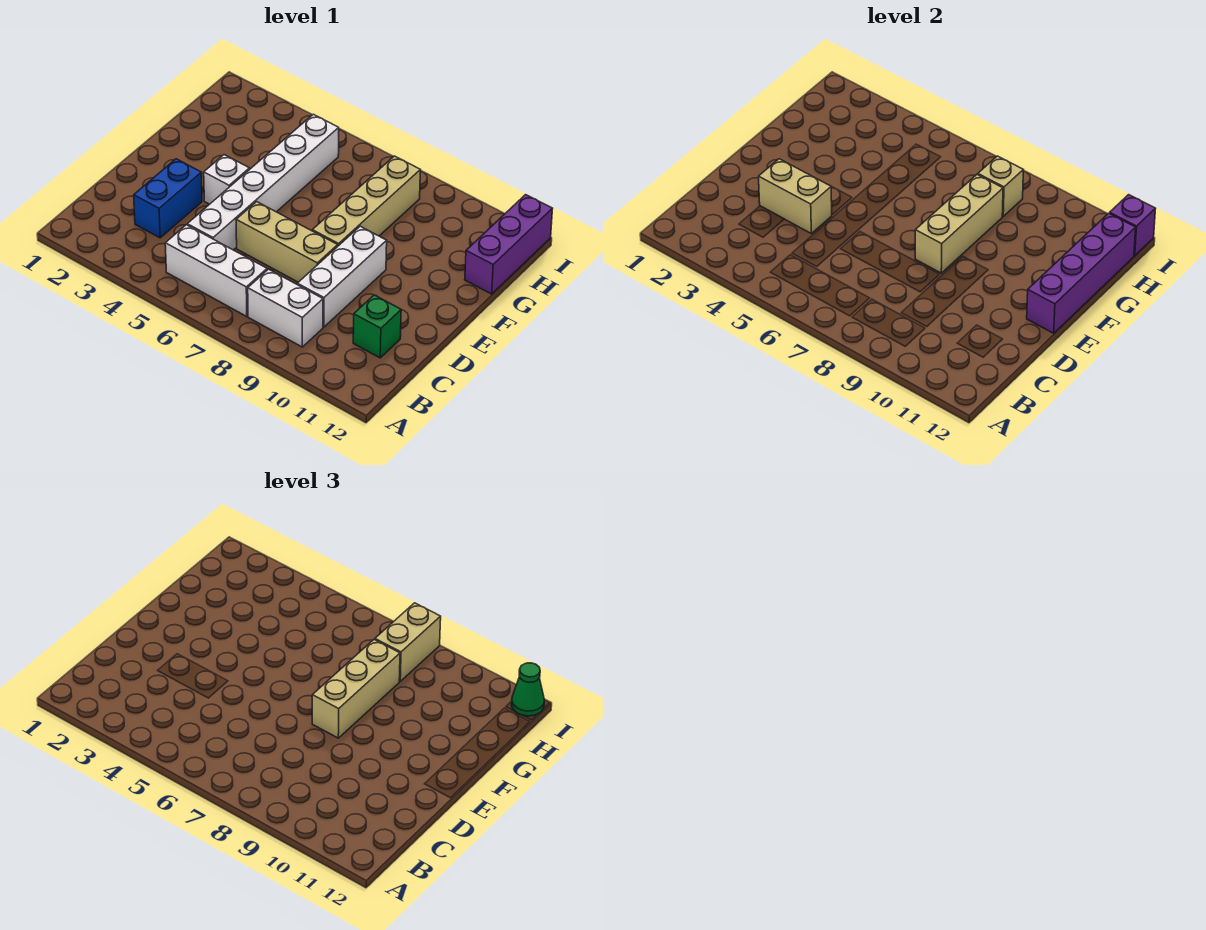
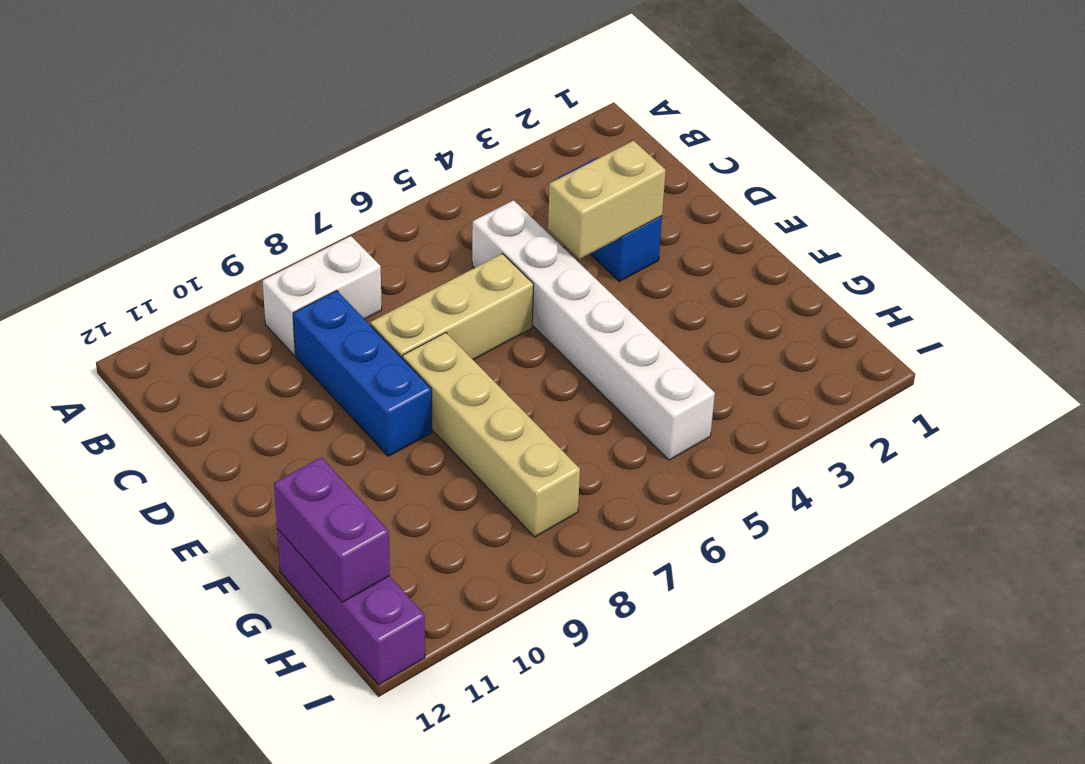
blue 1x3 brick [293,291,432,456] -> white 1x3 brick [297,226,387,327]
purple 1x2 brick [274,457,390,602] -> purple 1x4 brick [1027,213,1136,333]
none -> white 1x3 brick [165,225,267,317]
none -> green 1x1 brick [353,295,401,358]
none -> white 1x1 brick [204,155,250,204]

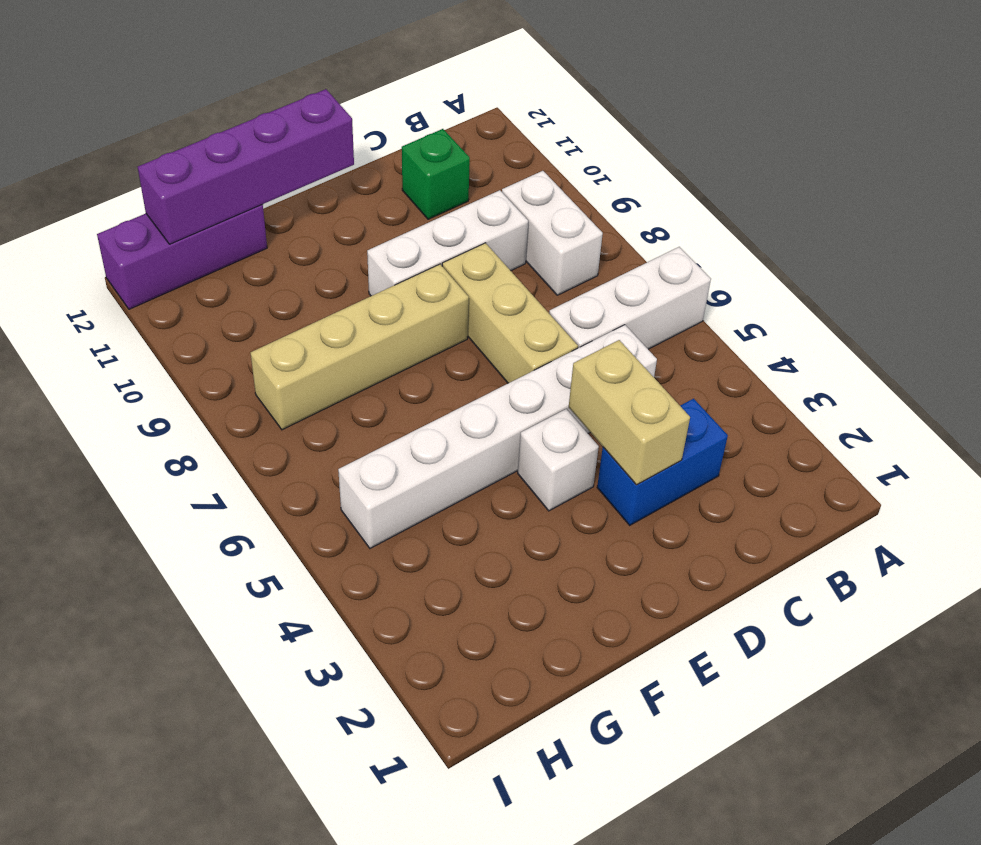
white 1x3 brick [549,247,711,349] -> white 1x3 brick turned to [165,225,267,317]
none -> tan 1x3 brick [915,175,1003,273]
none -> tan 1x1 brick [978,156,1023,216]
none -> purple 1x1 brick [1110,195,1156,256]

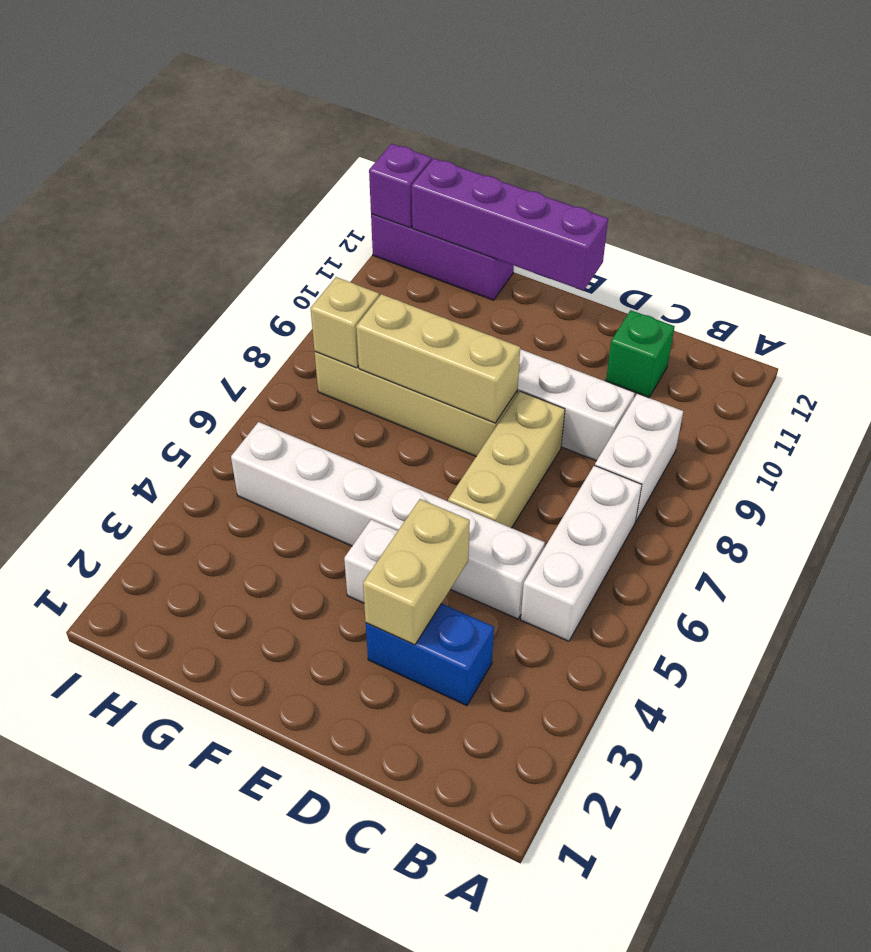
none -> tan 1x3 brick [312,640,400,738]
none -> tan 1x2 brick [375,603,441,681]
none -> green 1x1 cone [512,663,544,716]

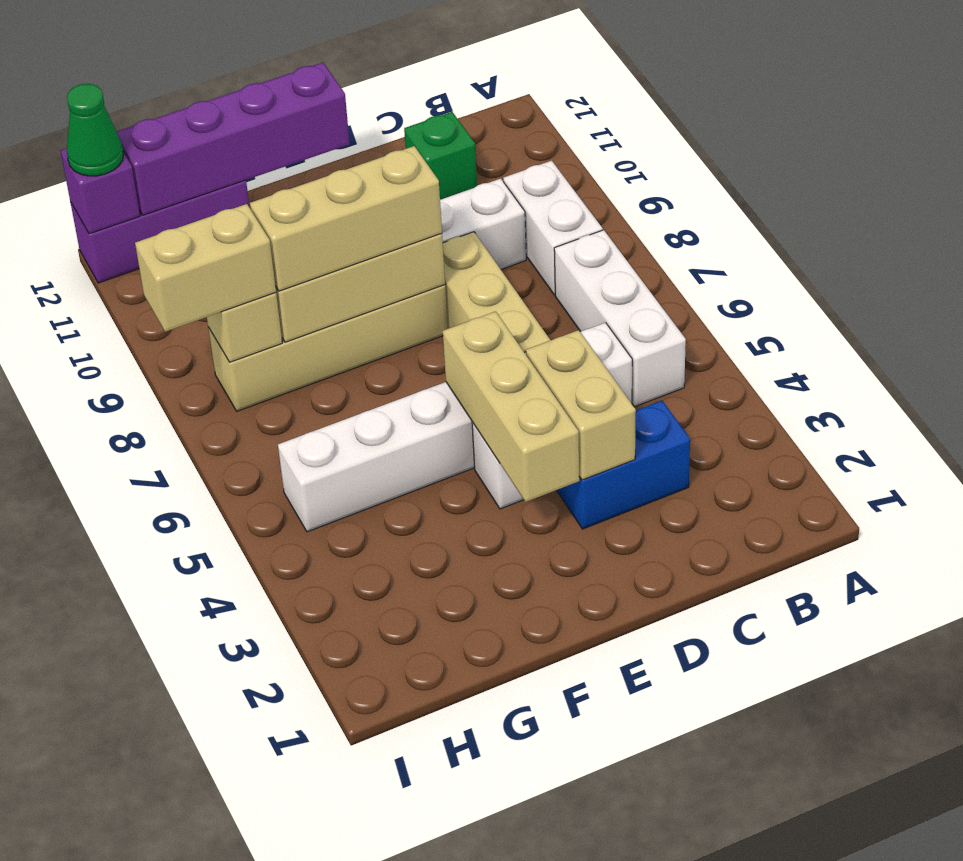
tan 1x3 brick [443,311,579,502] -> none

